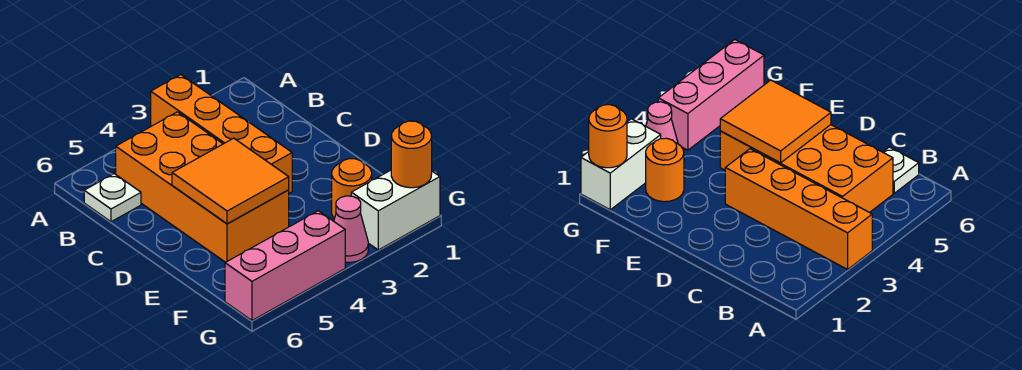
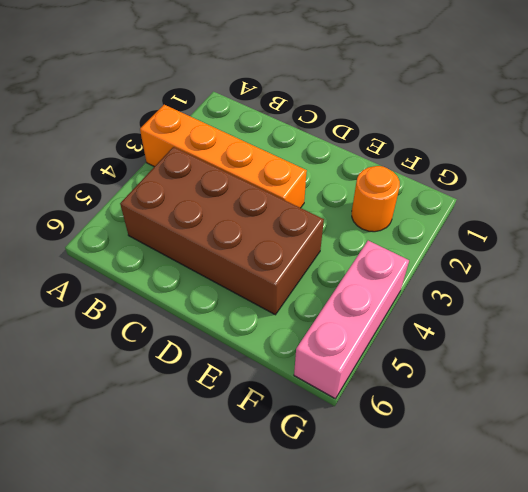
brown 2x4 brick [120,147,324,315] -> orange 2x4 brick [116,112,289,262]
none -> white 1x1 plate [84,174,141,222]
none -> white 1x2 brick [351,170,440,250]

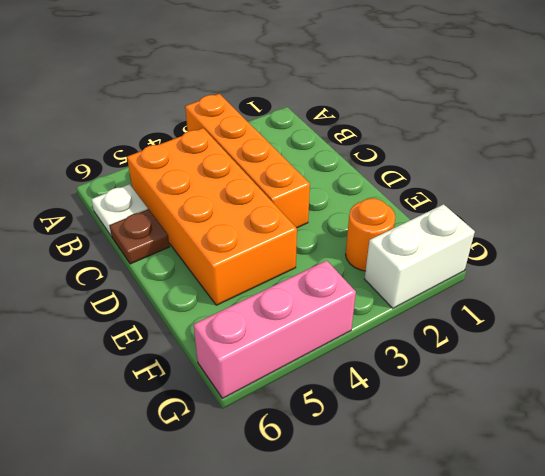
brown 1x1 plate [109,209,170,264] -> none
none -> pink 1x1 cone [334,196,368,263]
none -> orange 2x2 tile [172,138,289,224]

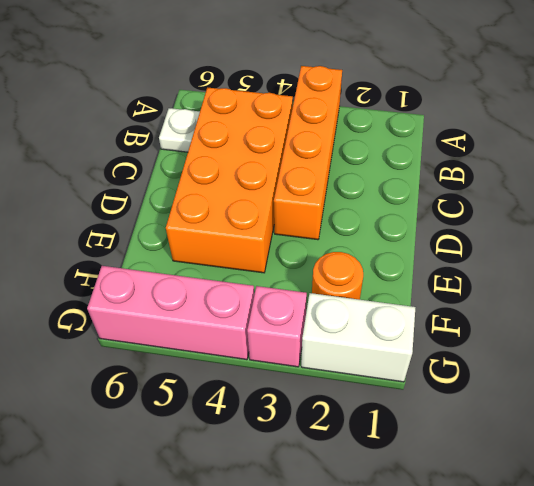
pink 1x1 brick [247,286,307,367] -> pink 1x1 cone [334,196,368,263]
none -> orange 2x2 tile [172,138,289,224]
none -> orange 1x1 round brick [391,121,432,188]

